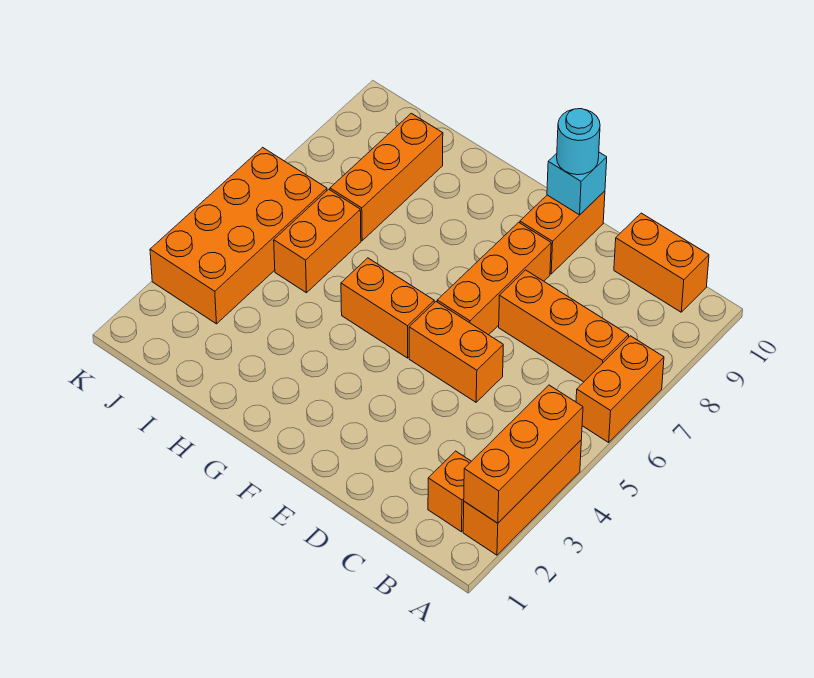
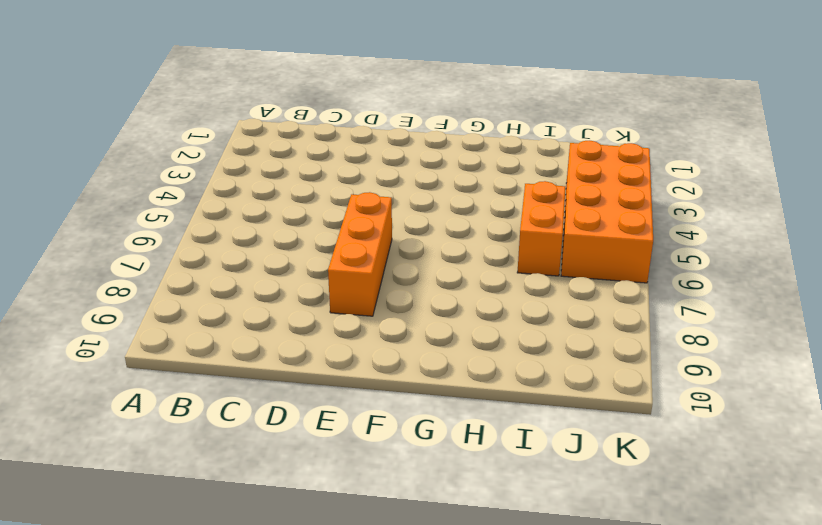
none -> orange 1x3 brick [463,440,581,555]
none -> orange 1x2 brick [576,336,664,442]
none -> orange 1x1 brick [428,451,471,532]

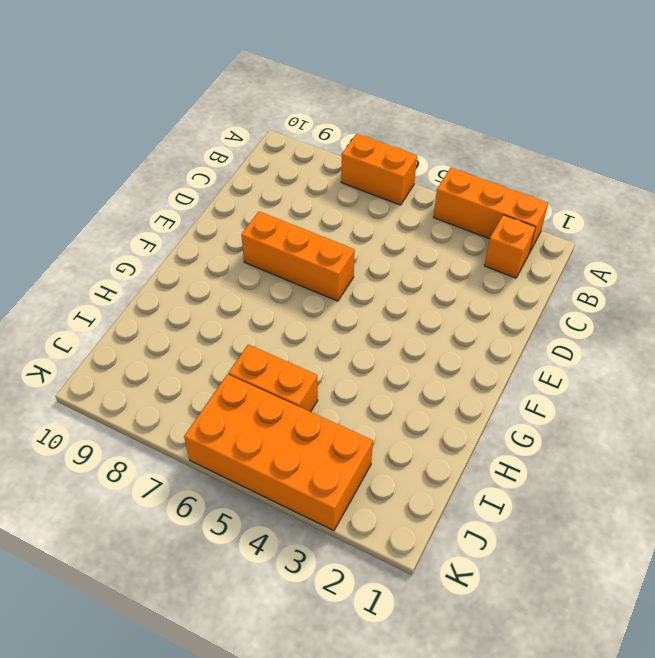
none -> orange 1x3 brick [499,270,629,382]
none -> orange 1x2 brick [614,213,709,312]
none -> orange 1x2 brick [409,302,503,402]

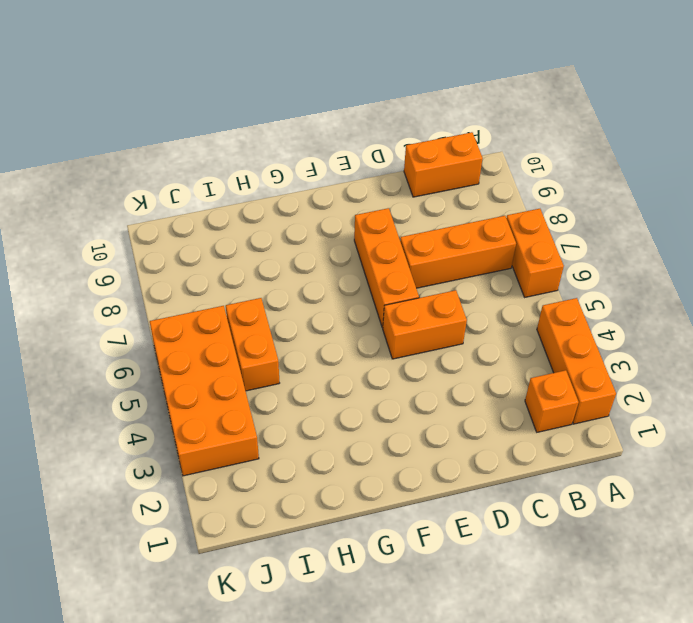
none -> orange 1x2 brick [520,191,605,274]
none -> orange 1x2 brick [341,258,434,358]
none -> orange 1x3 brick [330,113,443,241]

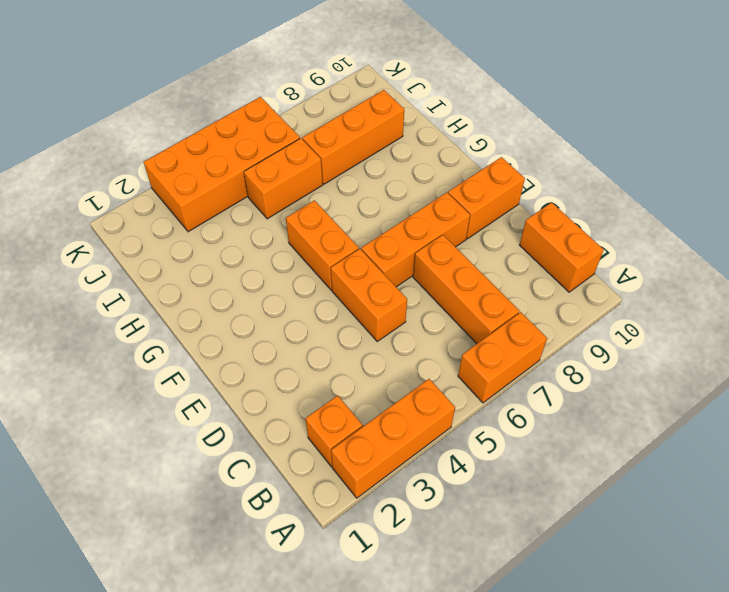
none -> orange 1x3 brick [464,385,583,523]
none -> cyan 1x1 brick [547,152,607,215]
none -> cyan 1x1 round brick [557,109,600,175]

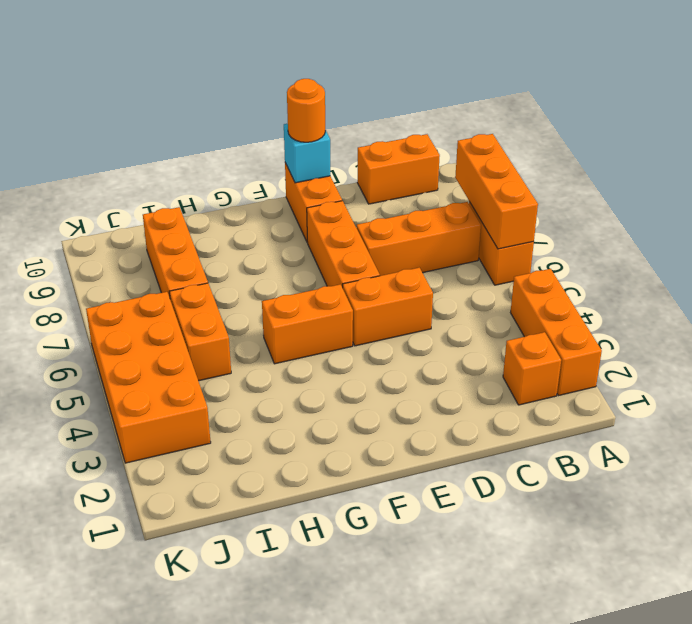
orange 1x3 brick [455,134,538,249] -> orange 1x3 brick moved to [464,385,583,523]
orange 1x1 round brick [287,79,325,142] -> cyan 1x1 round brick [557,109,600,175]

